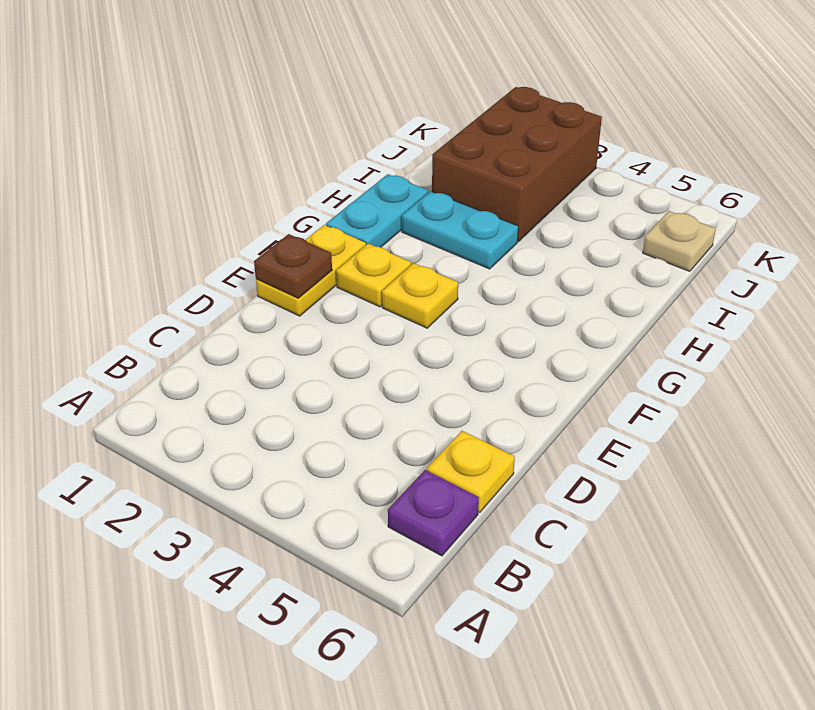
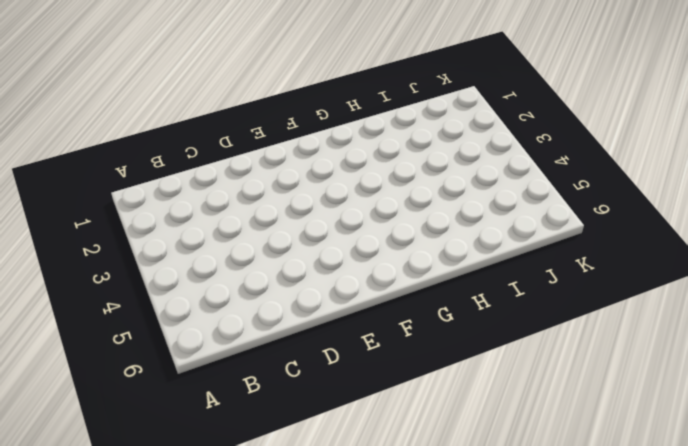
none -> purple 1x1 plate [388,470,479,556]
none -> yellow 1x1 plate [427,431,515,512]

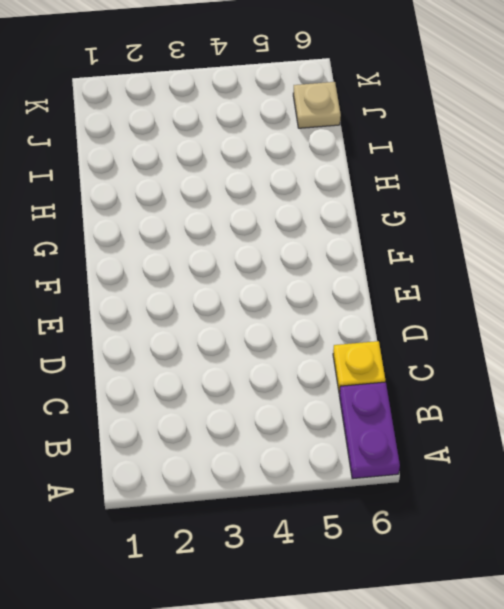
purple 1x2 plate [339,382,400,479] -> purple 1x1 plate [388,470,479,556]
none -> yellow 1x2 plate [256,225,366,316]
none -> yellow 1x1 plate [336,244,411,307]

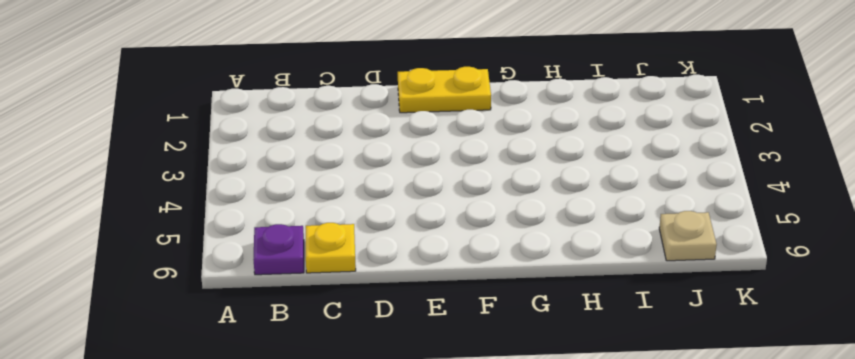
none -> yellow 1x1 plate [336,244,411,307]
none -> yellow 1x1 plate [382,263,458,328]

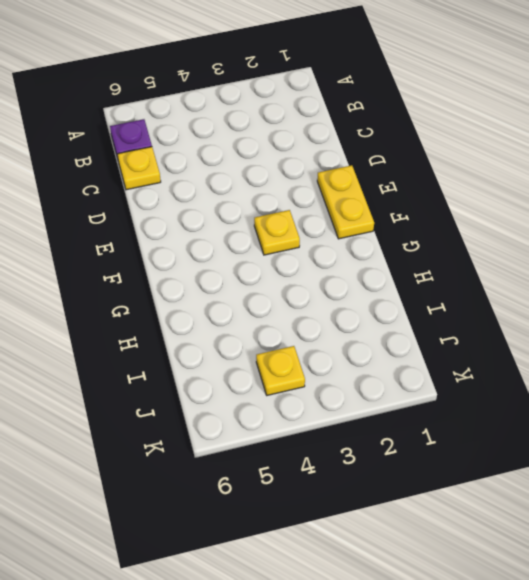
yellow 1x1 plate [256,346,305,395] -> yellow 1x1 plate moved to [336,244,411,307]
none -> cyan 1x2 plate [326,174,428,247]
none -> cyan 1x2 plate [402,191,518,269]

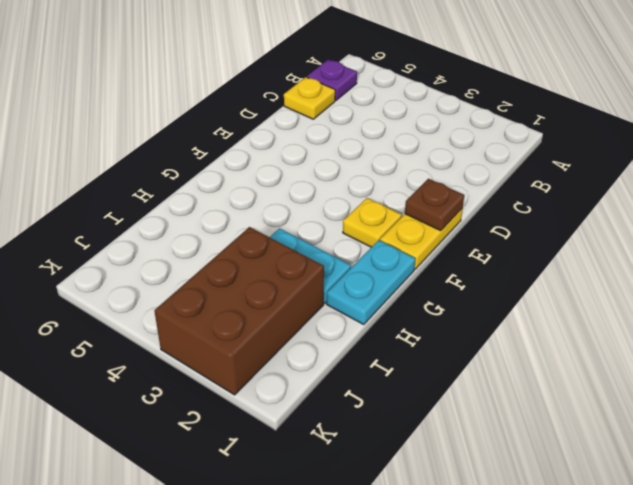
none -> yellow 1x1 plate [382,263,458,328]
none -> tan 1x1 plate [643,211,716,271]

